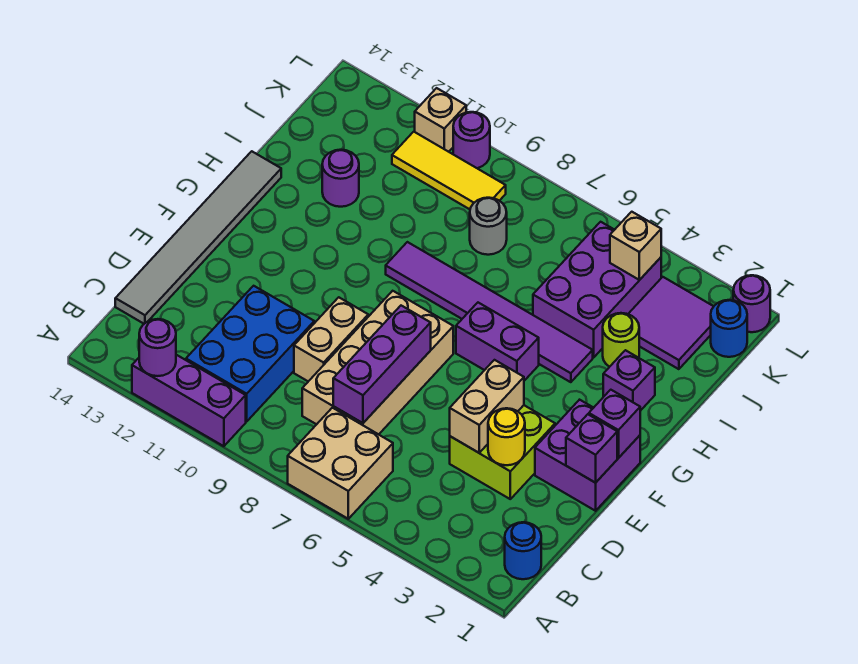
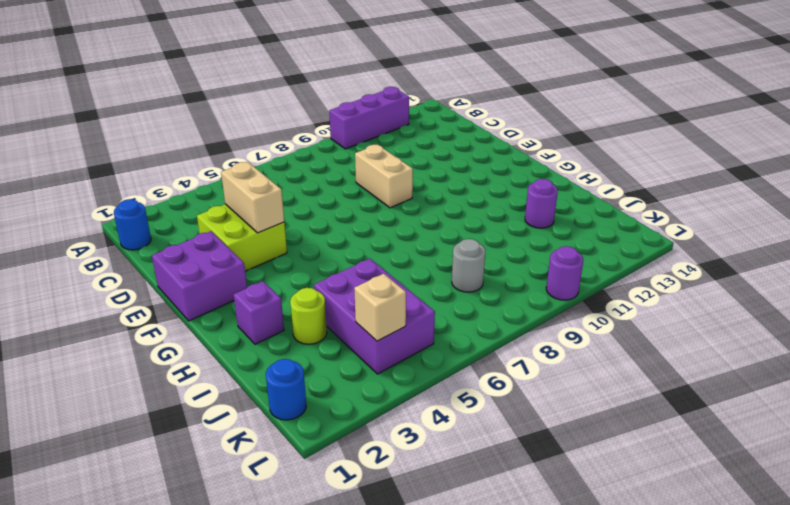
none -> tan 2x2 brick [288,408,393,519]
none -> blue 2x3 brick [186,286,314,421]
none -> tan 2x4 brick [302,291,453,434]

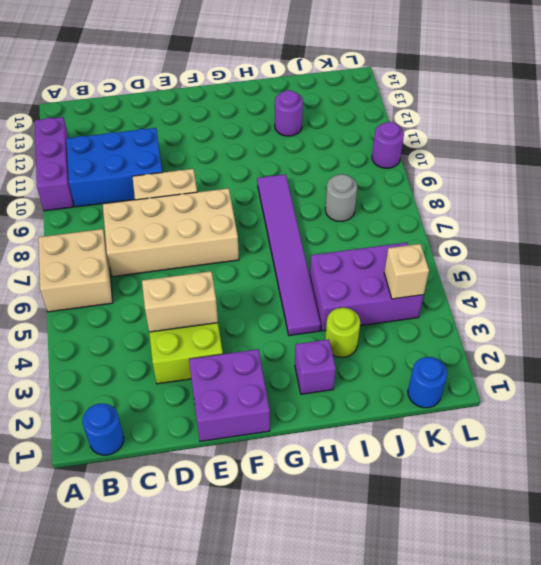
none -> grey 1x6 tile [115,151,281,324]
none -> purple 1x2 brick [456,303,539,381]
none -> purple 2x2 tile [629,277,714,369]

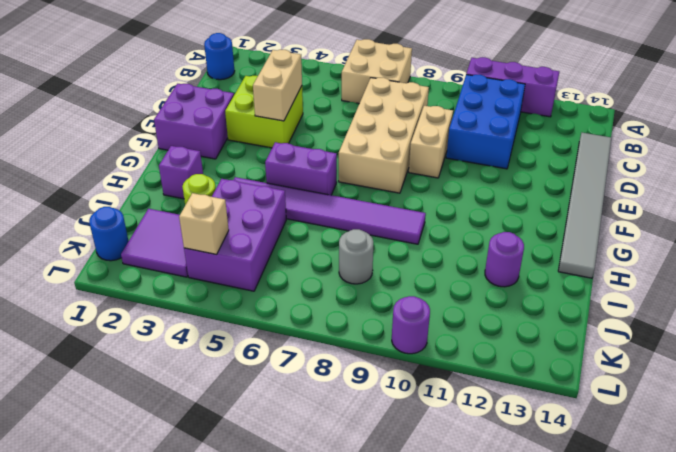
none -> yellow 1x3 tile [392,132,506,209]
none -> purple 1x1 round brick [733,275,770,332]
none -> tan 1x1 brick [415,88,466,152]

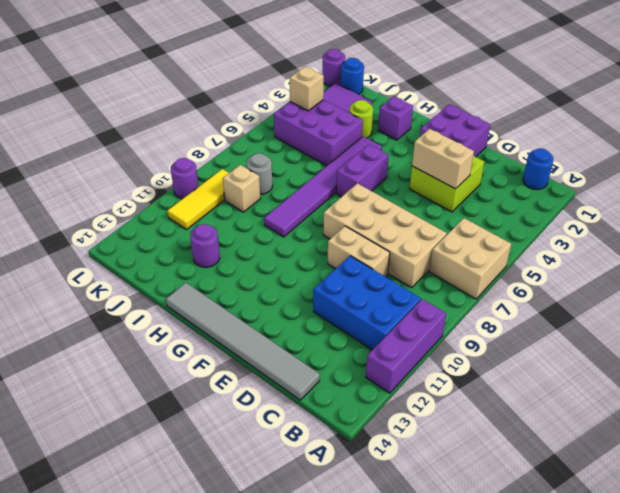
tan 1x1 brick [223,165,260,212] -> tan 1x1 brick moved to [415,88,466,152]
none -> purple 1x1 round brick [139,319,176,376]
none -> purple 1x3 brick [333,306,431,423]
none -> yellow 1x1 round brick [488,408,525,465]

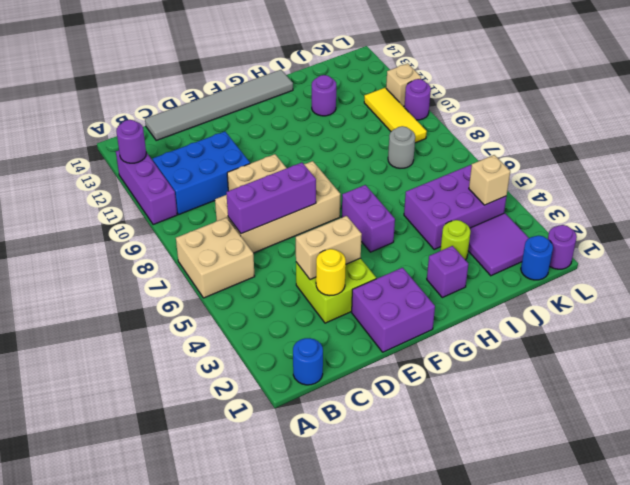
none -> purple 1x6 tile [386,242,593,382]
none -> purple 1x1 brick [566,414,617,483]
none -> purple 1x1 brick [589,390,640,458]

